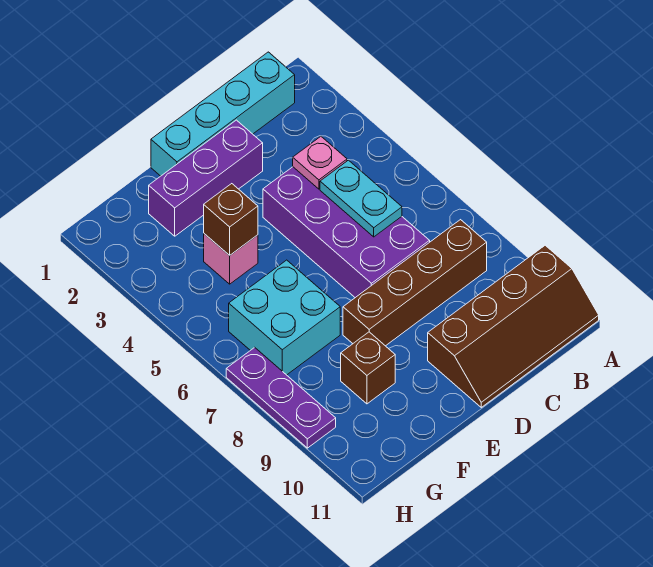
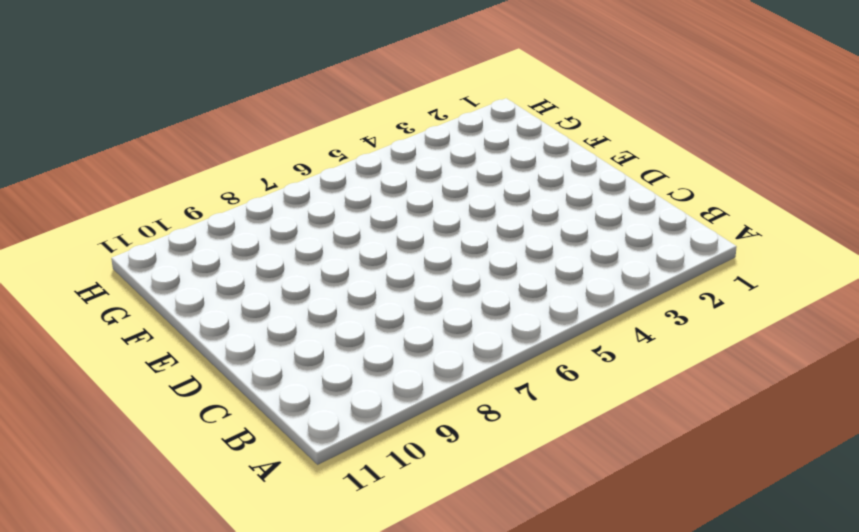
none -> brown 2x4 slope [428,245,599,407]
none -> cyan 1x4 brick [151,52,295,176]
none -> brown 1x4 brick [343,220,487,346]

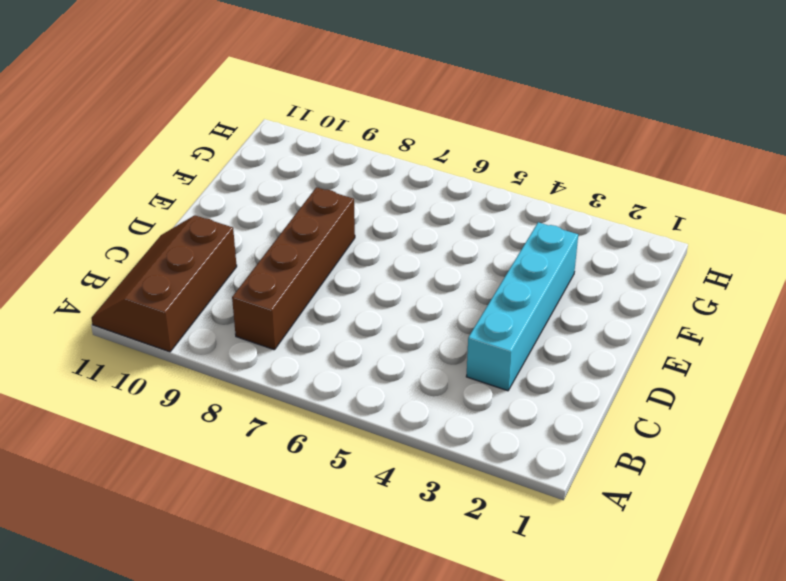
brown 2x3 slope [92,215,237,352] -> brown 2x4 slope [428,245,599,407]
cyan 1x4 brick [466,222,578,391] -> cyan 1x4 brick moved to [151,52,295,176]
none -> purple 2x4 brick [263,167,430,298]
none -> purple 1x3 brick [149,120,263,236]
none -> pink 1x1 brick [204,234,258,284]

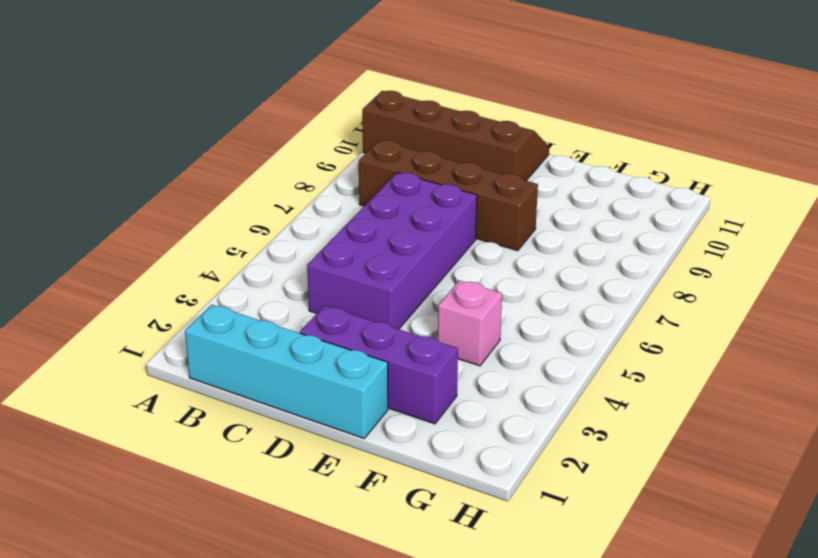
none -> cyan 2x2 brick [229,260,340,375]
none -> brown 1x1 brick [341,332,395,404]
none -> purple 1x3 plate [226,347,336,448]

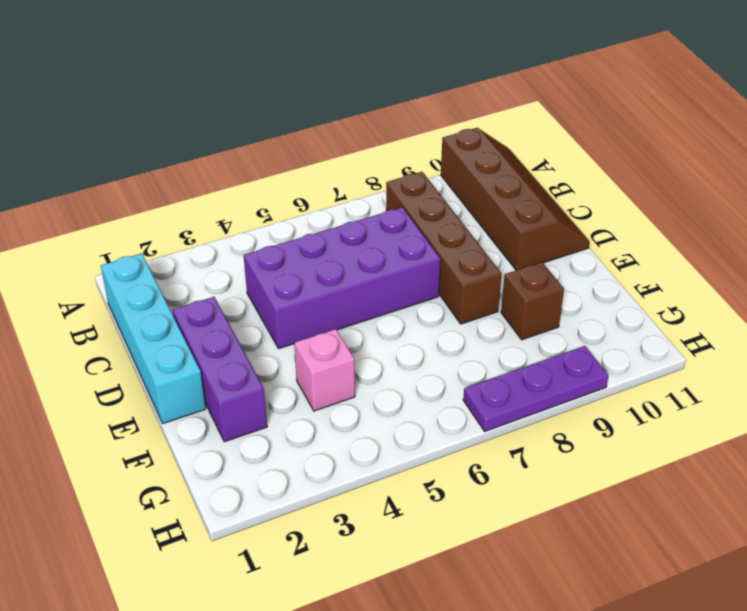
none -> cyan 2x2 brick [229,260,340,375]
none -> pink 1x1 plate [293,137,347,189]
none -> cyan 1x2 plate [320,160,402,237]

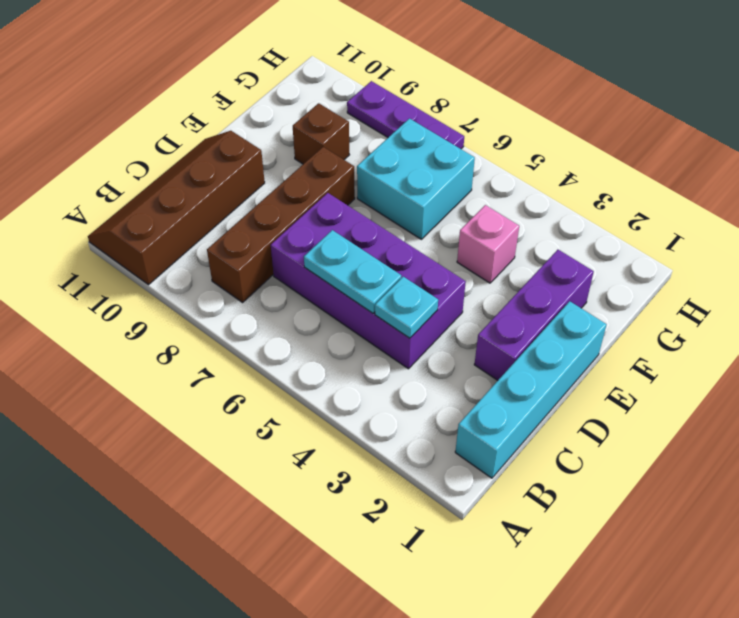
cyan 1x1 plate [375,277,438,338] -> pink 1x1 plate [293,137,347,189]
none -> brown 1x1 brick [204,184,258,255]

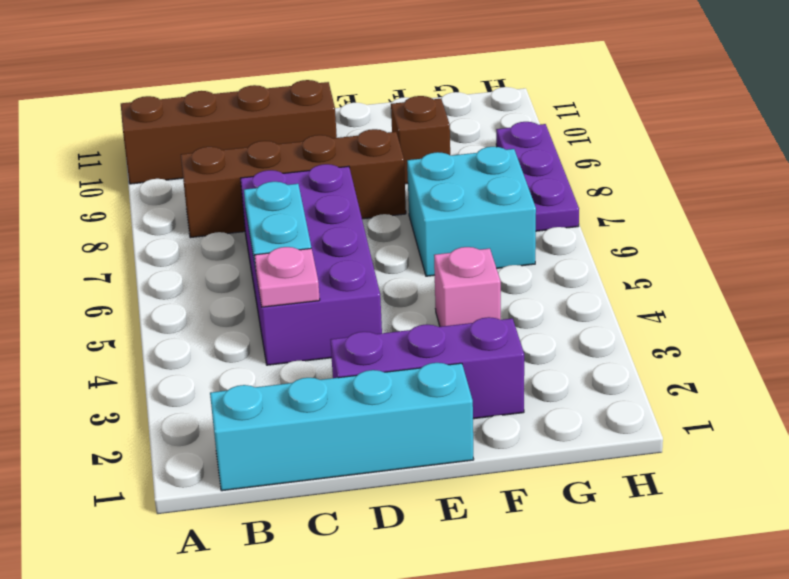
none -> brown 1x1 brick [204,184,258,255]

